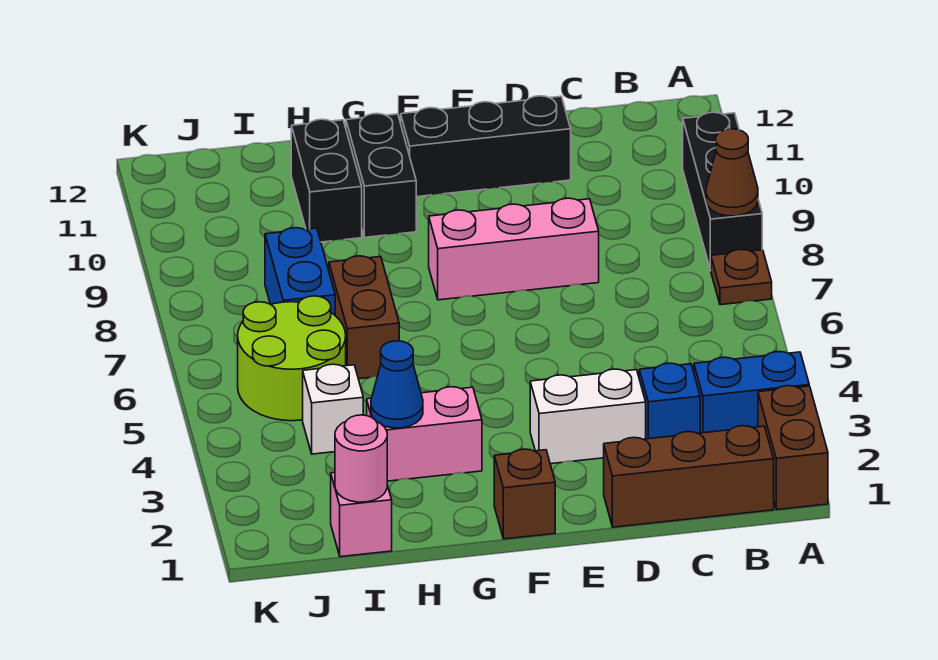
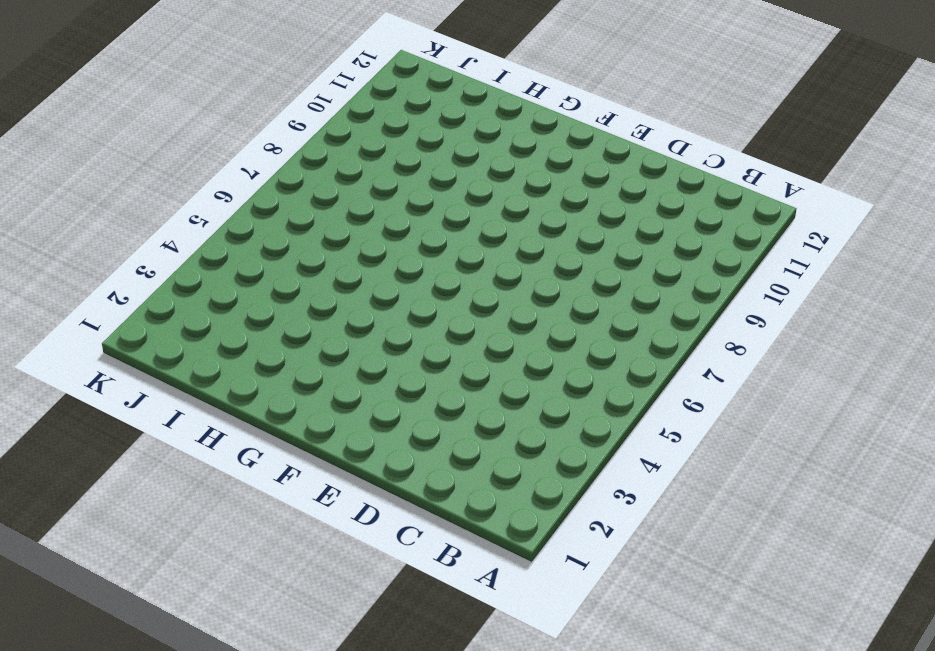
none -> brown 1x2 brick [758,386,828,510]
none -> blue 1x2 brick [694,352,809,433]
none -> brown 1x1 plate [711,249,772,305]

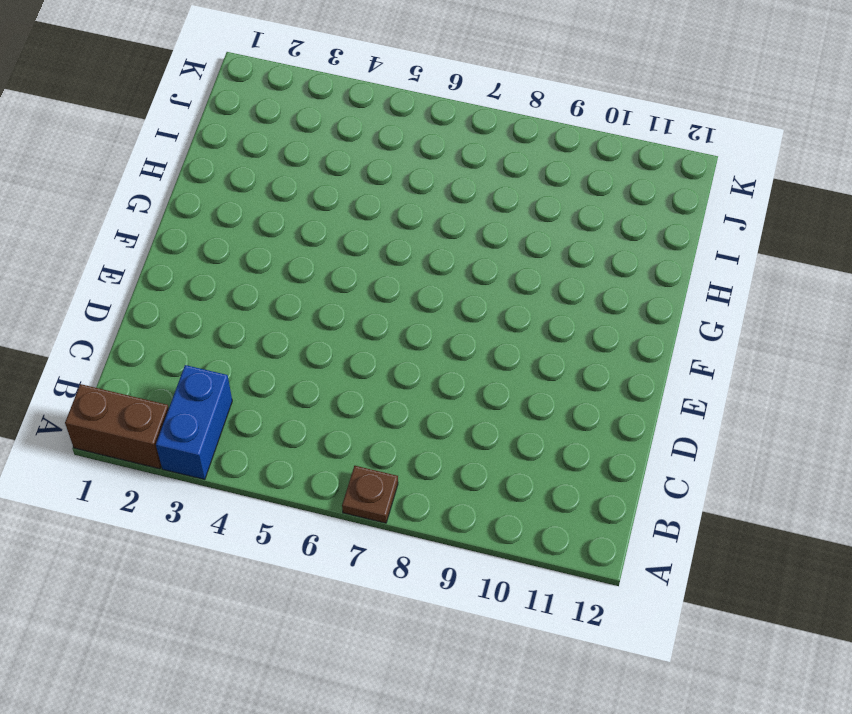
none -> black 1x3 brick [683,112,762,270]
none -> brown 1x3 brick [604,426,774,527]
none -> blue 1x1 brick [639,363,700,439]

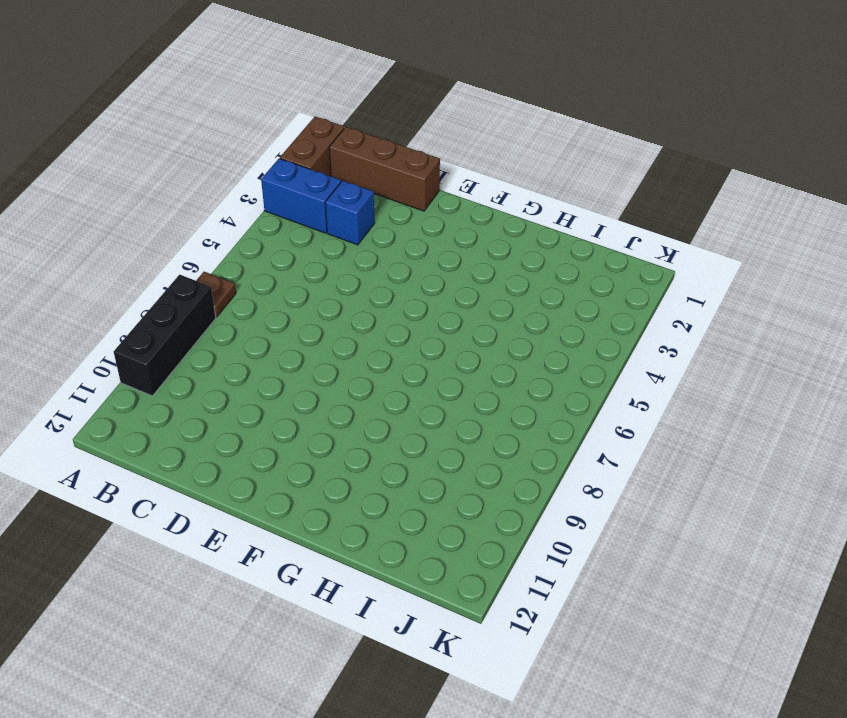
none -> white 1x2 brick [530,369,646,464]
none -> pink 1x3 brick [429,198,599,300]
none -> black 1x3 brick [401,96,571,197]

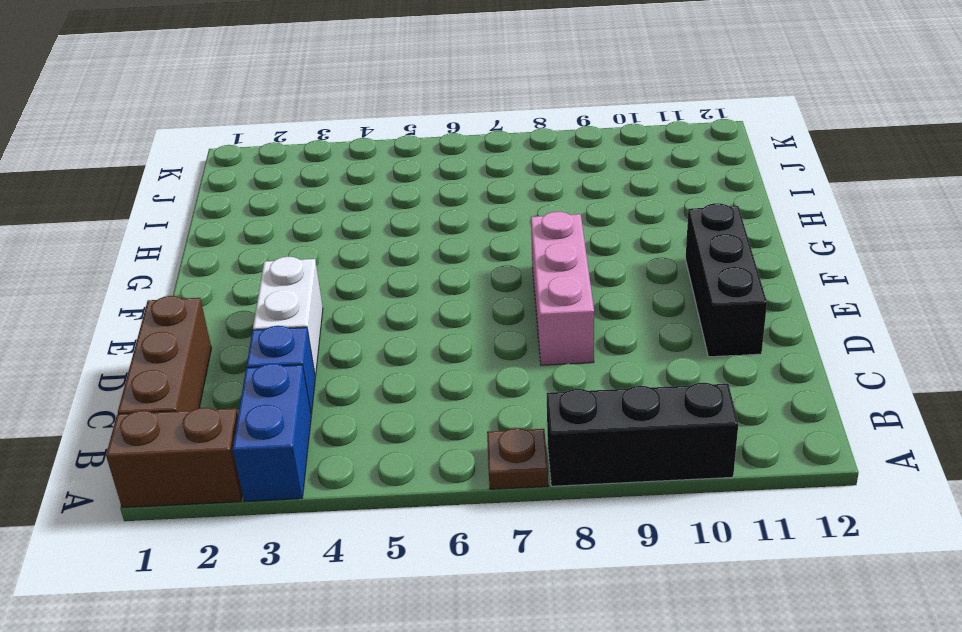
none -> brown 1x1 brick [494,449,555,539]
none -> pink 1x2 brick [367,387,482,481]
none -> black 1x2 brick [346,113,416,237]

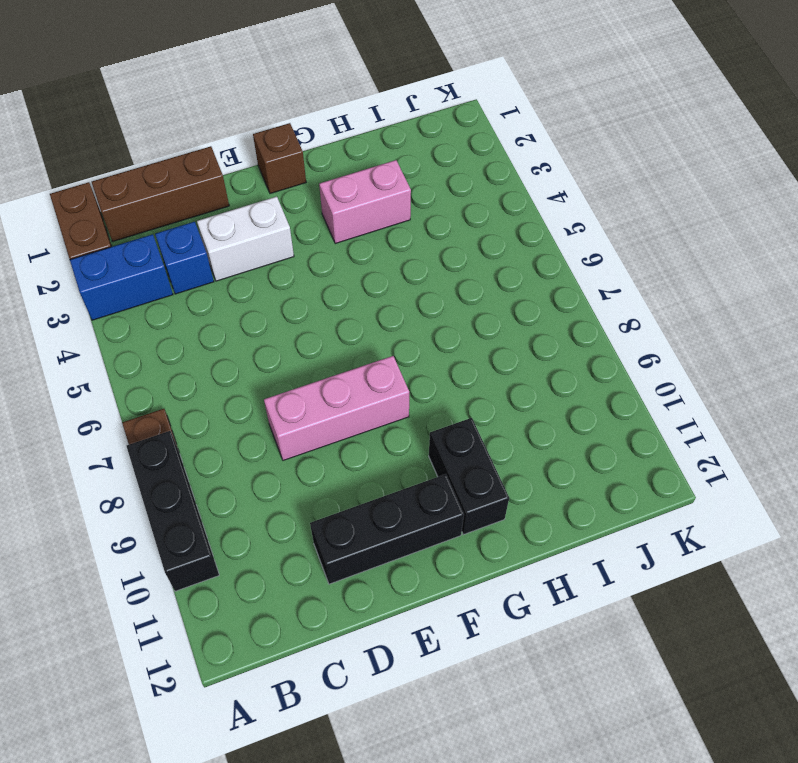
none -> brown 1x2 brick [329,256,399,379]
none -> black 1x2 brick [291,119,362,242]
none -> pink 1x1 brick [331,473,392,557]

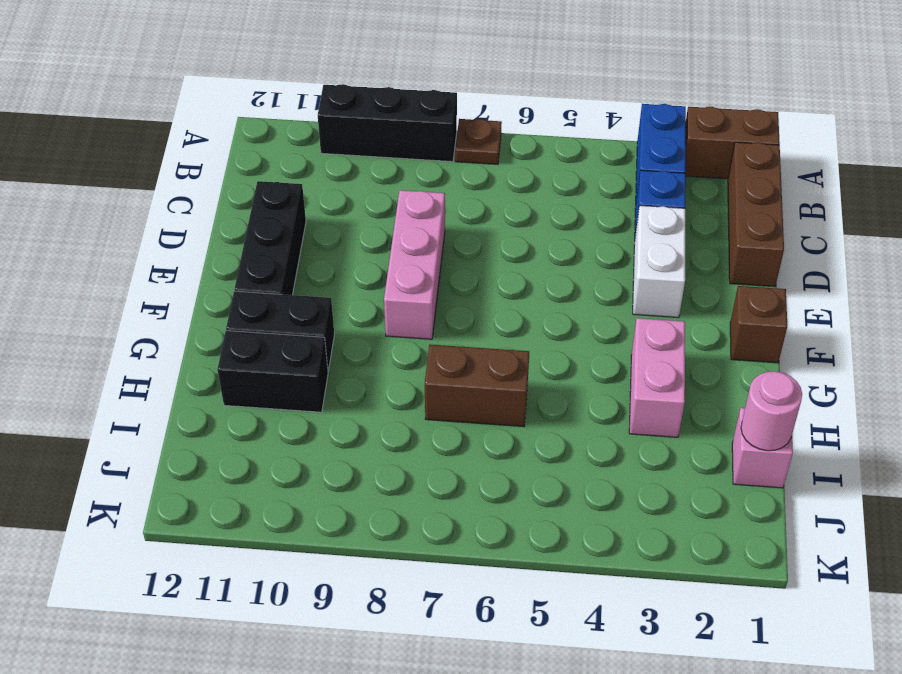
none -> white 1x1 brick [303,364,363,454]
none -> lime 2x2 round brick [238,296,346,421]
none -> blue 1x2 brick [265,228,335,315]

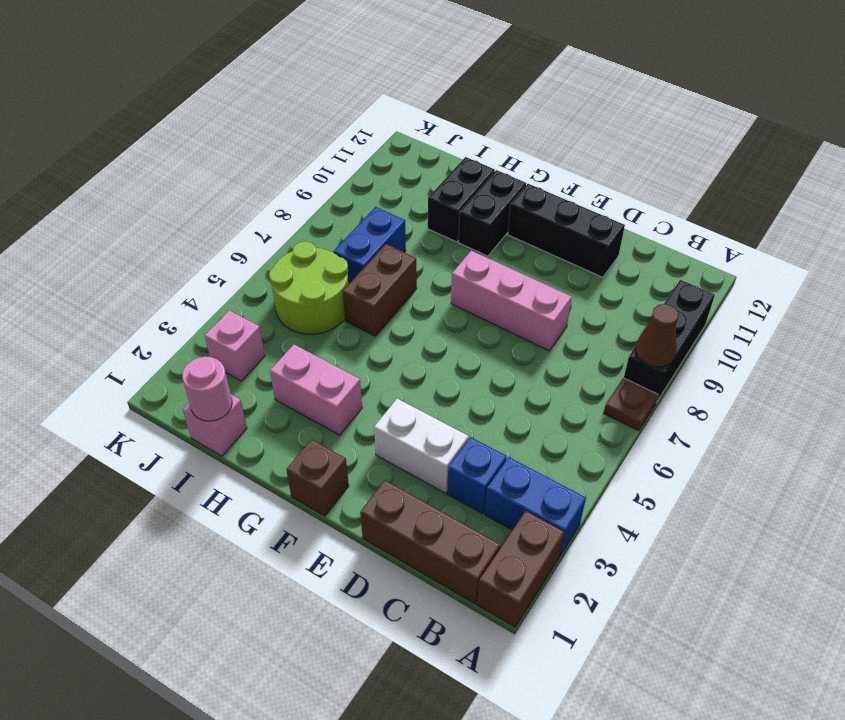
pink 1x1 brick [205,310,265,381] -> none
none -> white 1x1 brick [303,364,363,454]
none -> blue 1x1 cone [371,341,423,428]

